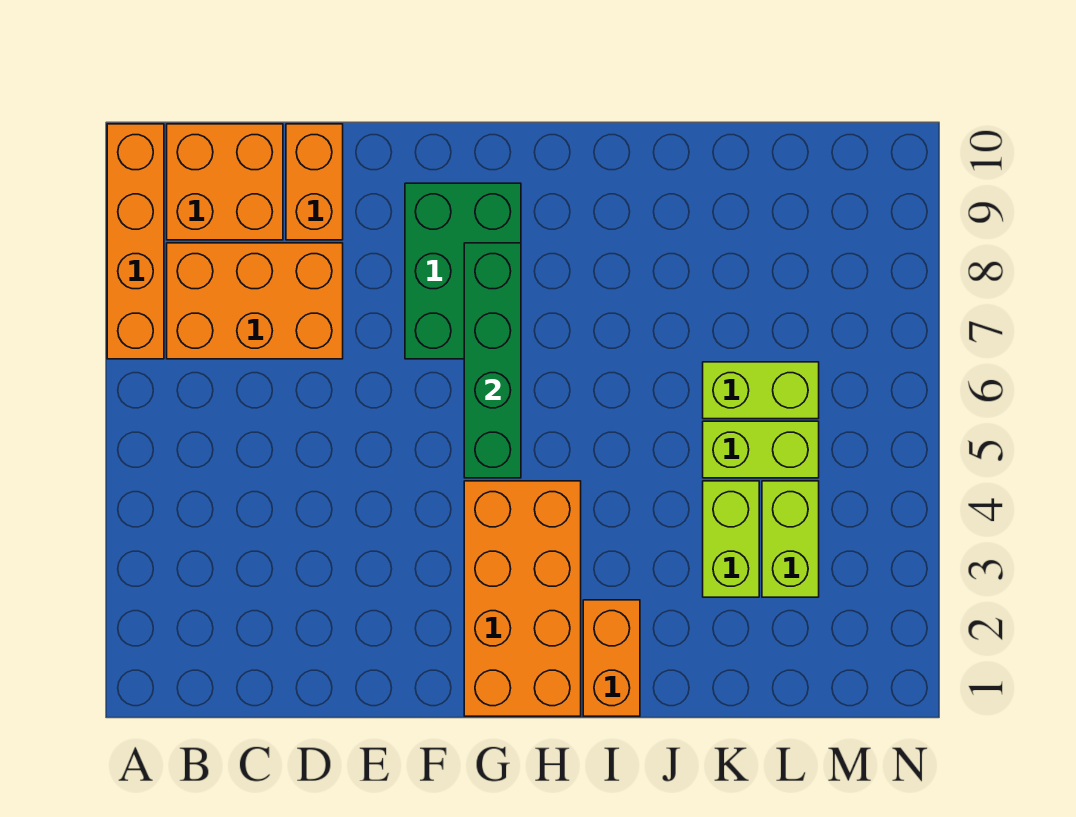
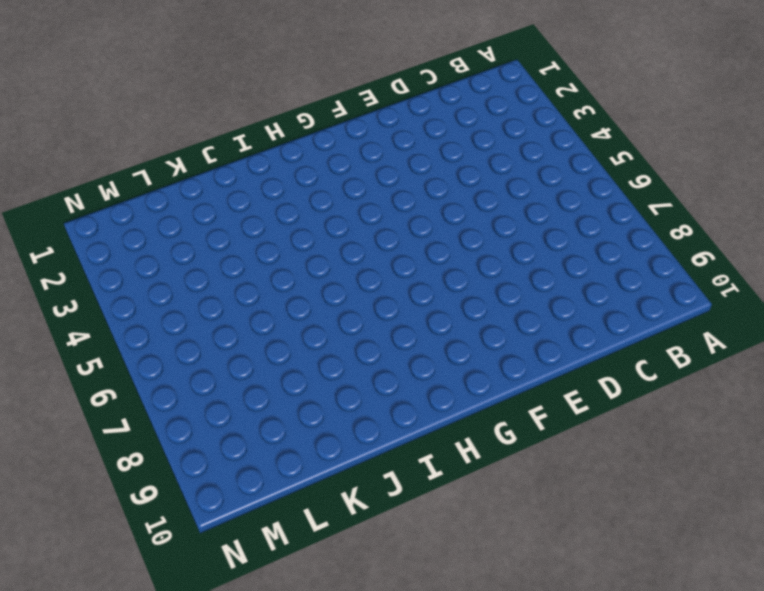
none -> orange 1x4 brick [107,124,164,359]
none -> orange 2x3 brick [167,243,343,359]
none -> orange 2x2 brick [167,124,283,240]

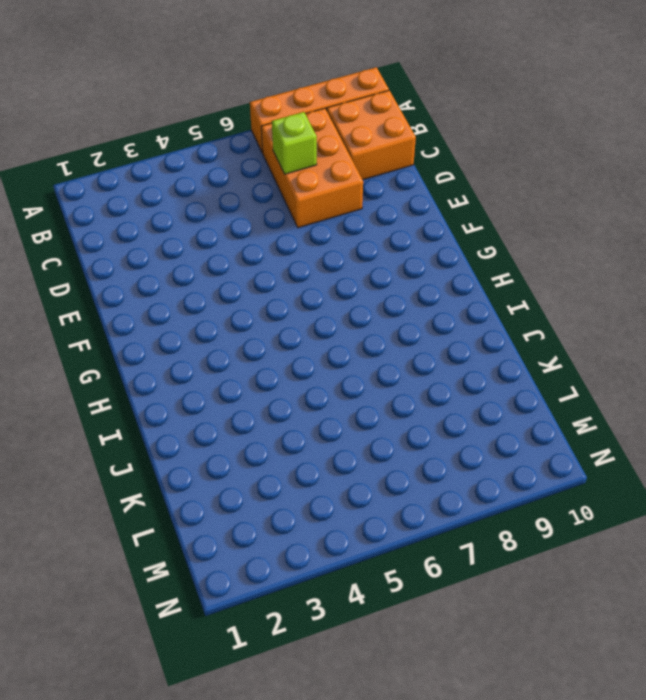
lime 1x1 brick [272,112,317,174] -> none
none -> orange 1x2 brick [286,124,343,240]
none -> green 2x3 brick [405,183,521,359]
none -> orange 2x4 brick [464,481,581,716]

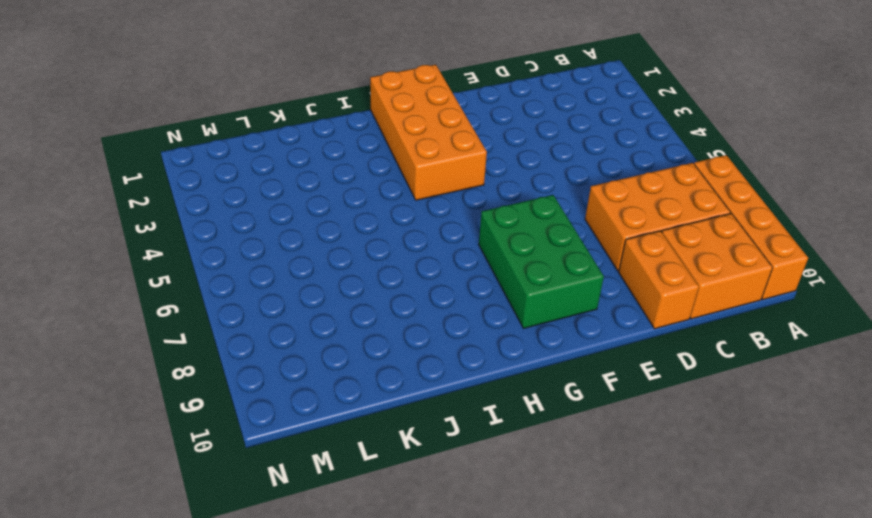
none -> orange 1x2 brick [583,600,640,716]
none -> lime 1x2 brick [703,481,759,597]
none -> lime 1x2 brick [703,421,819,478]

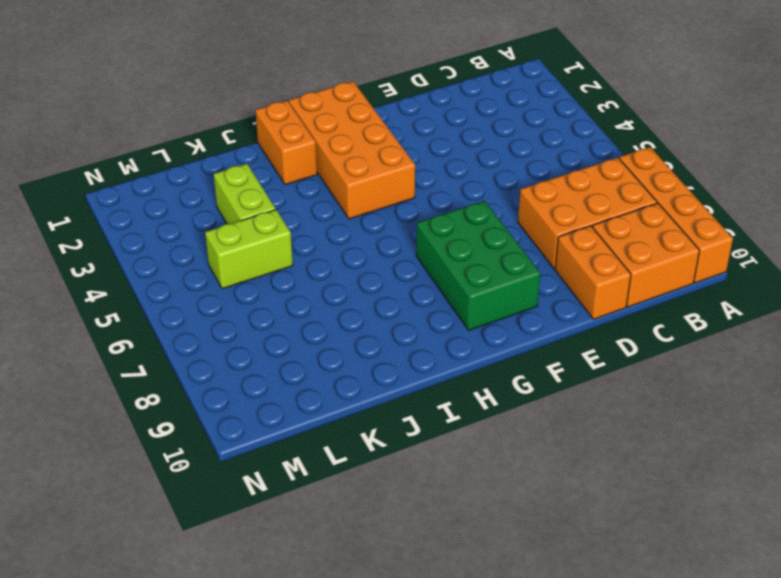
none -> lime 1x2 brick [703,362,819,419]
none -> lime 1x2 brick [762,481,819,597]
none -> green 1x4 brick [464,243,521,478]

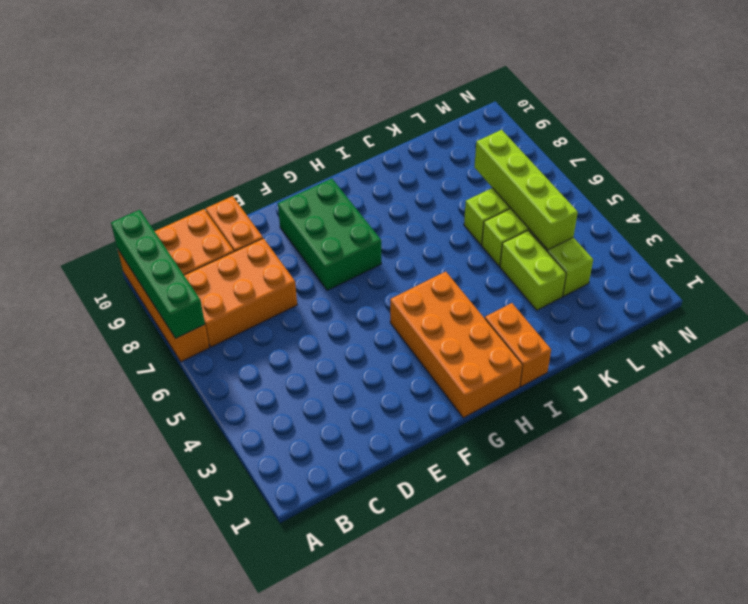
green 1x4 brick [111,210,205,338] -> green 1x4 brick moved to [464,243,521,478]
lime 1x4 brick [474,130,578,250] -> none

